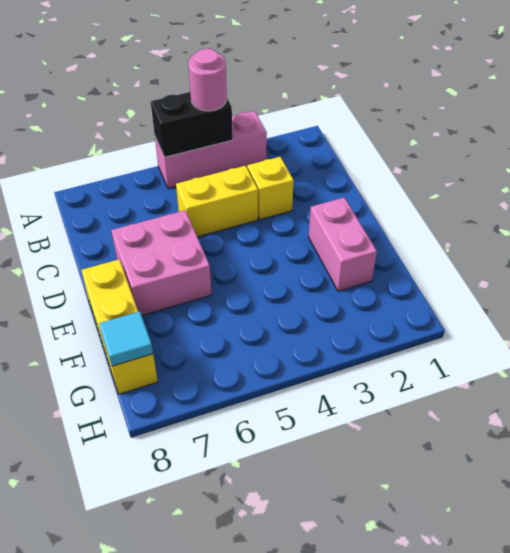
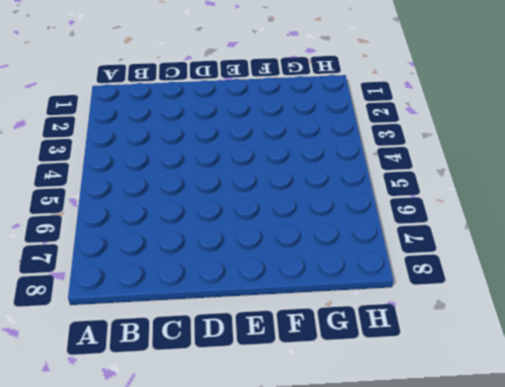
none -> pink 1x3 brick [155,111,267,189]
none -> yellow 1x1 brick [247,157,294,220]

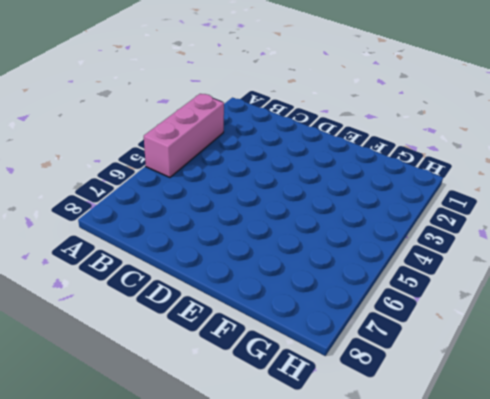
none -> yellow 1x1 brick [247,157,294,220]
none -> yellow 1x2 brick [176,166,258,237]

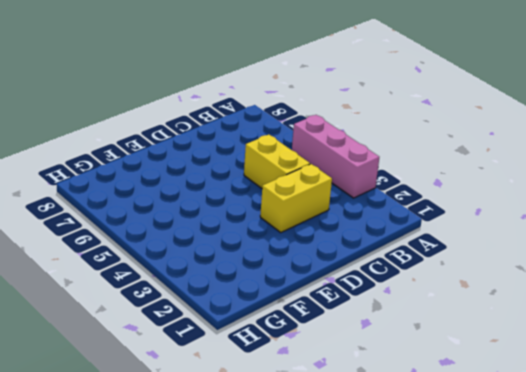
yellow 1x2 brick [260,164,332,232] -> yellow 1x1 brick [247,157,294,220]
none -> pink 2x2 brick [111,211,212,316]
none -> pink 1x2 brick [308,198,377,291]

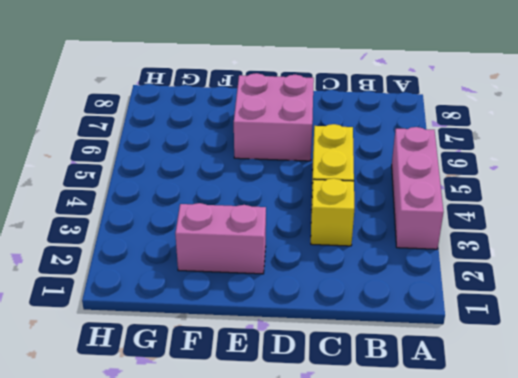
none -> yellow 1x3 brick [81,260,158,394]
none -> black 1x2 brick [151,92,233,157]

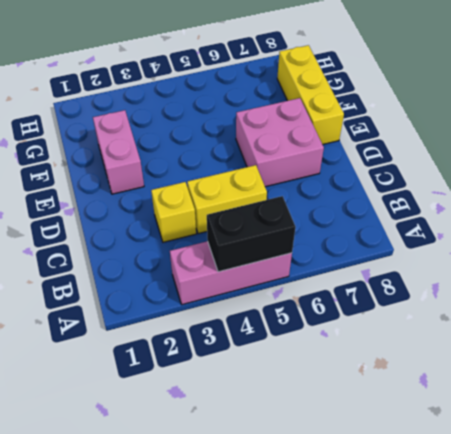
none -> cyan 1x1 tile [99,311,153,366]
none -> pink 1x1 round brick [188,49,227,111]

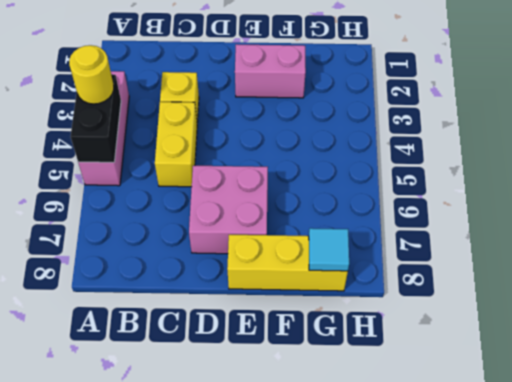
yellow 1x1 round brick [69,45,114,104] -> pink 1x1 round brick [188,49,227,111]

